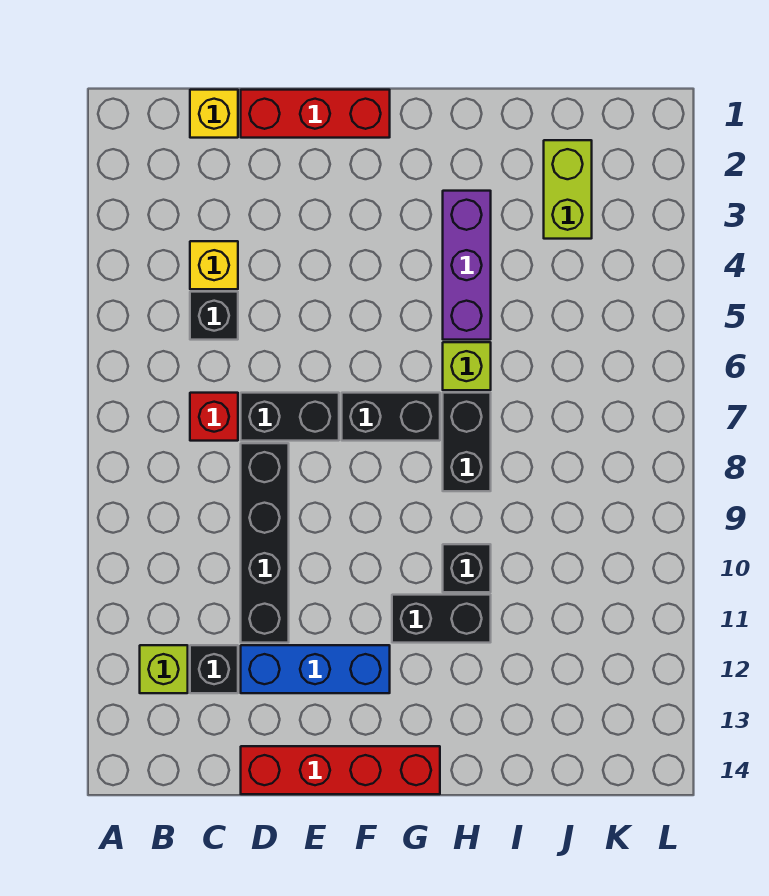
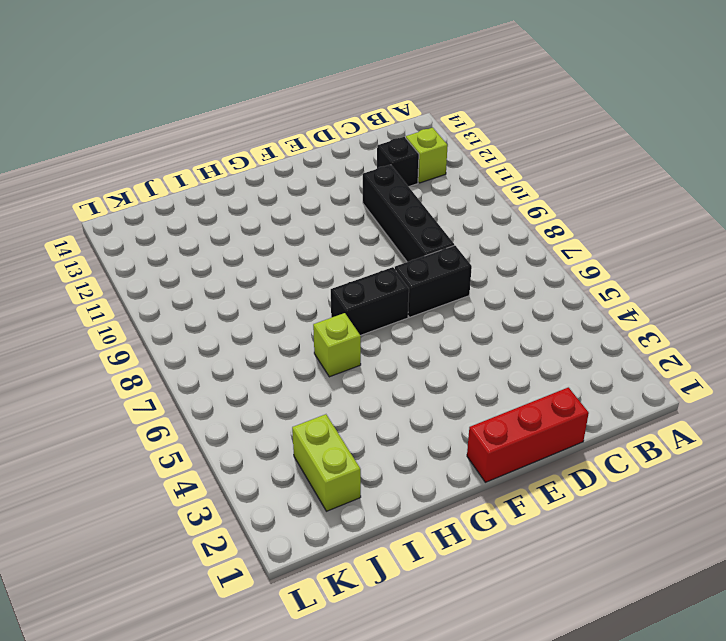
none -> yellow 1x1 brick [190,90,238,138]
none -> yellow 1x1 brick [190,241,238,289]
none -> black 1x1 brick [190,292,238,340]

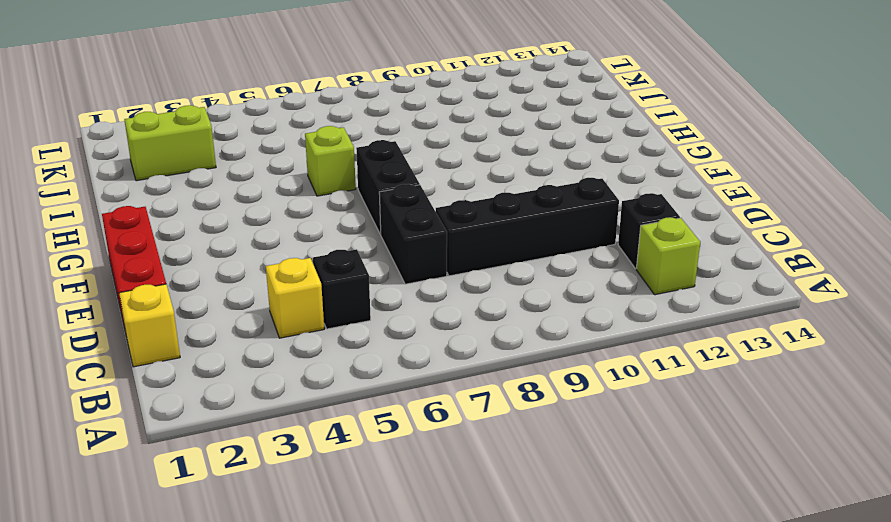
none -> red 1x1 brick [190,393,238,441]
none -> blue 1x3 brick [241,645,390,693]
none -> red 1x4 brick [241,746,440,794]

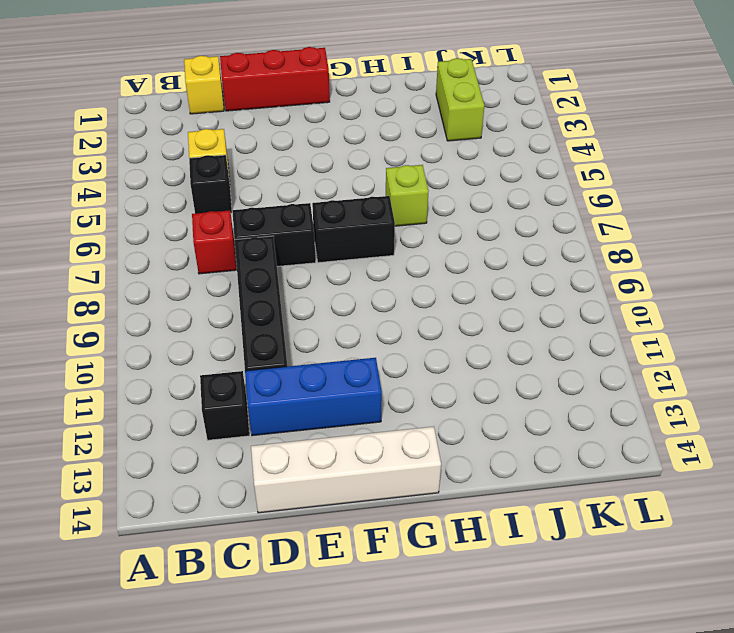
white 1x4 brick [251,426,441,513] -> red 1x4 brick [241,746,440,794]
none -> lime 1x1 brick [140,645,188,693]
none -> black 1x2 brick [392,595,491,643]
none -> purple 1x3 brick [443,191,491,340]

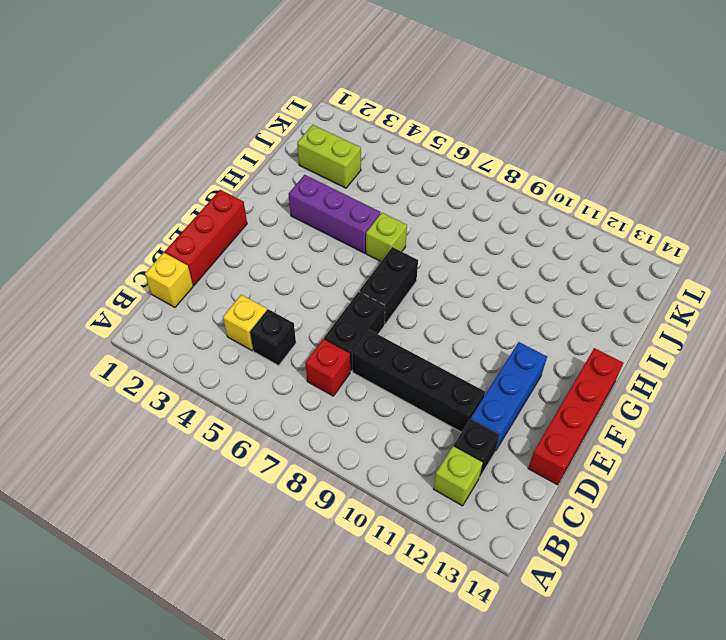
none -> black 1x2 brick [392,595,491,643]
none -> black 1x2 brick [443,393,491,491]
none -> black 1x1 brick [443,544,491,592]

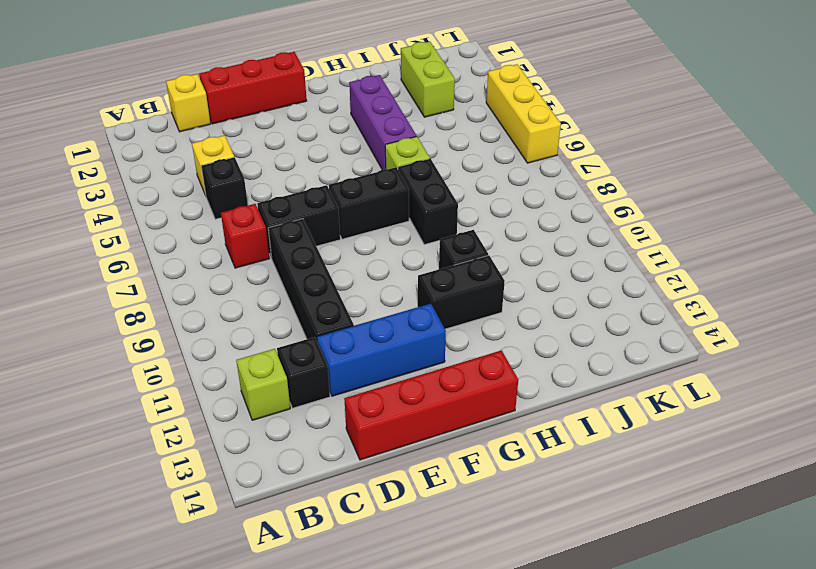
yellow 1x3 brick [486,64,561,163] -> none

